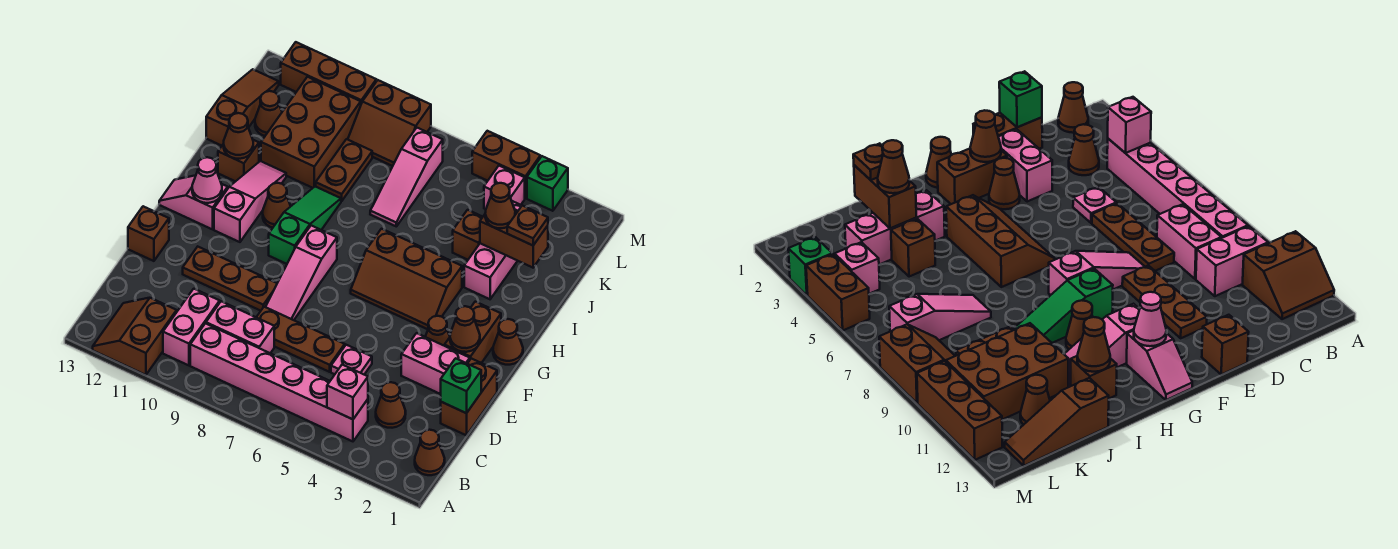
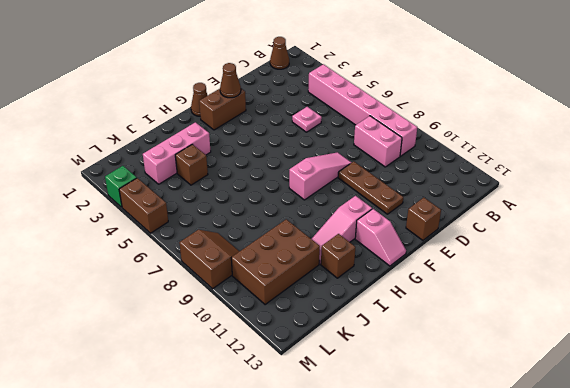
none -> brown 2x2 slope [93,298,177,375]
none -> pink 1x2 brick [163,289,220,365]
none -> brown 1x1 cone [376,382,406,428]
none -> brown 1x2 brick [441,358,497,435]

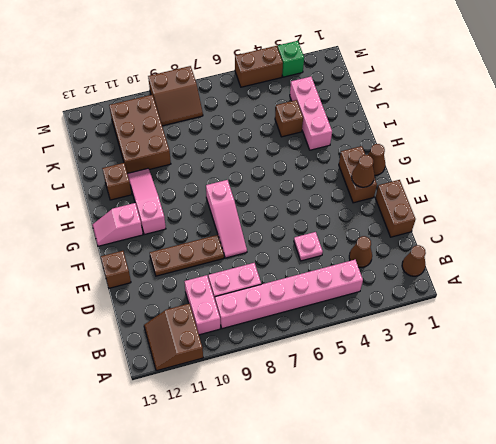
none -> brown 1x3 plate [256,307,345,372]
none -> pink 1x2 brick [401,333,470,394]
none -> brown 1x1 cone [425,316,450,346]
none -> brown 2x3 slope [351,229,462,329]

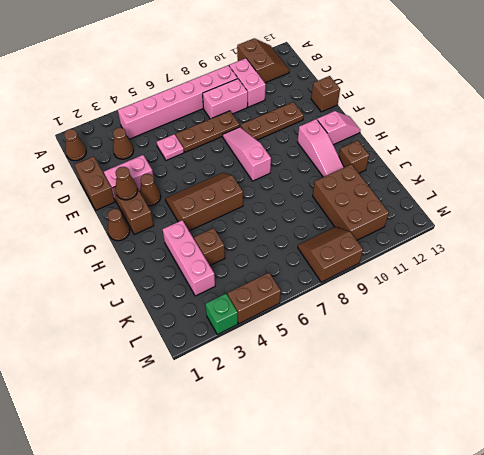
none -> green 1x3 slope [269,186,341,264]
none -> brown 1x1 cone [263,183,291,228]
none -> pink 1x3 slope [370,128,443,226]
none -> brown 1x2 plate [316,139,372,201]

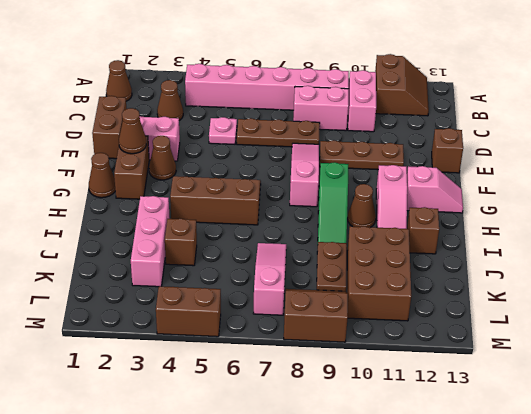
none -> brown 1x3 slope [206,69,279,146]
none -> brown 1x1 cone [255,91,282,136]
none -> pink 1x1 brick [484,166,525,209]
none -> green 1x1 brick [527,156,568,211]

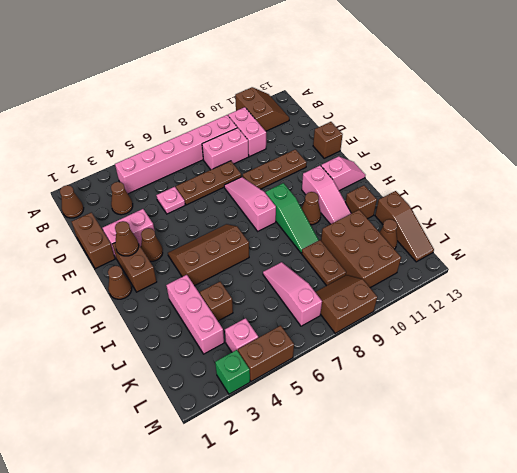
none -> brown 1x3 brick [281,42,376,103]
none -> pink 1x1 brick [327,365,368,419]
none -> green 1x1 brick [441,358,481,413]
none -> pink 1x1 cone [192,157,222,203]

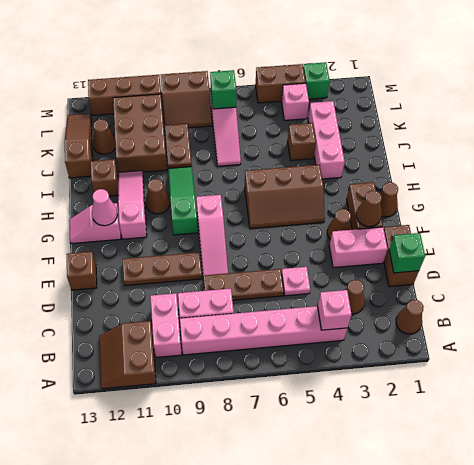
green 1x1 brick [210,70,236,109] -> none
none -> brown 1x1 cone [224,113,253,159]
none -> brown 1x2 brick [480,210,548,268]
none -> brown 1x1 plate [507,206,548,245]
none -> brown 1x1 cone [485,183,515,228]

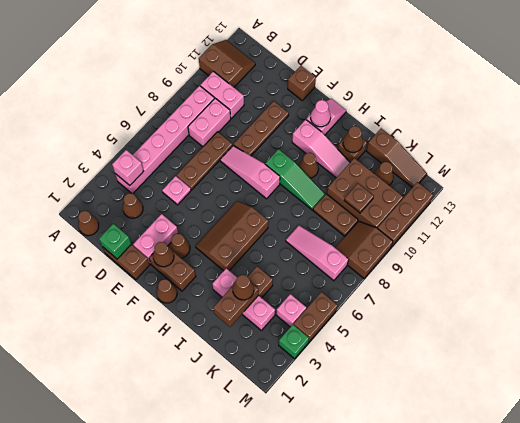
brown 1x1 plate [344,184,374,213] -> brown 1x1 plate moved to [507,206,548,245]

